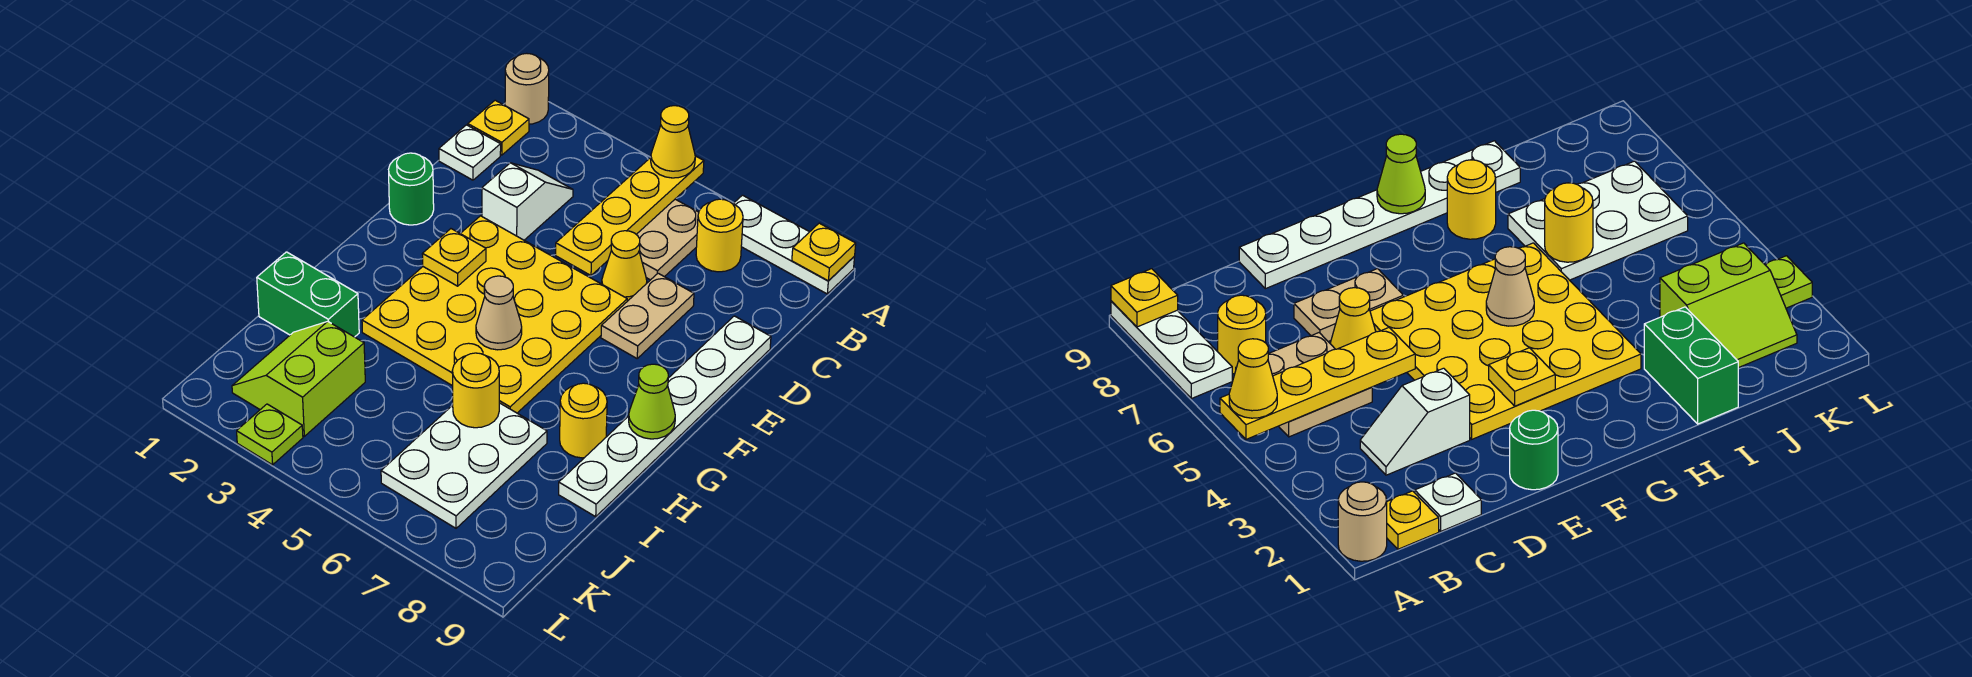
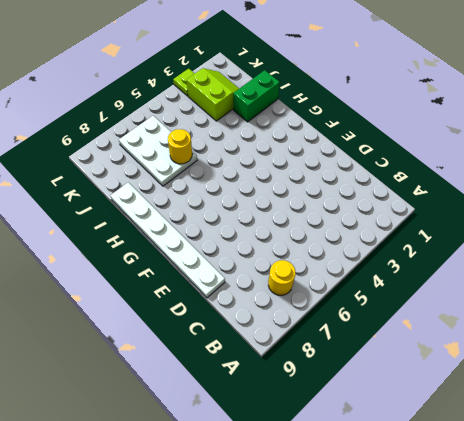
none -> tan 1x1 round brick [505,53,549,124]
none -> white 1x3 plate [733,195,854,294]
none -> yellow 1x1 plate [468,100,529,155]

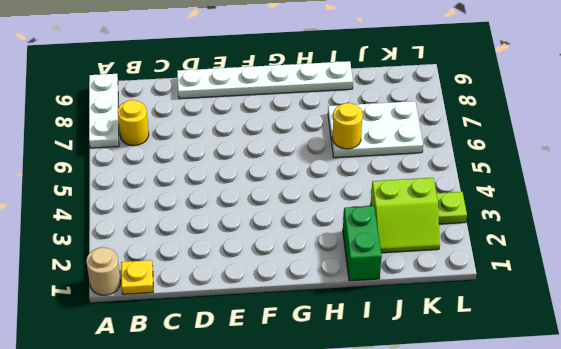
none -> tan 2x2 plate [636,199,699,280]
none -> white 1x1 plate [439,125,501,180]
none -> white 1x2 slope [482,163,573,240]

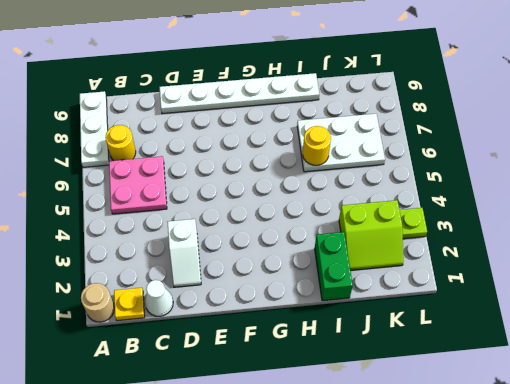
pink 2x2 plate [109,156,167,214] -> tan 2x2 plate [636,199,699,280]
white 1x1 cone [145,280,173,316] -> white 1x1 plate [439,125,501,180]
white 1x2 slope [167,219,201,287] -> white 1x2 slope turned to [482,163,573,240]
none -> yellow 1x1 cone [602,231,647,301]
none -> tan 1x2 plate [601,273,694,358]
none -> green 1x1 round brick [389,153,434,225]

